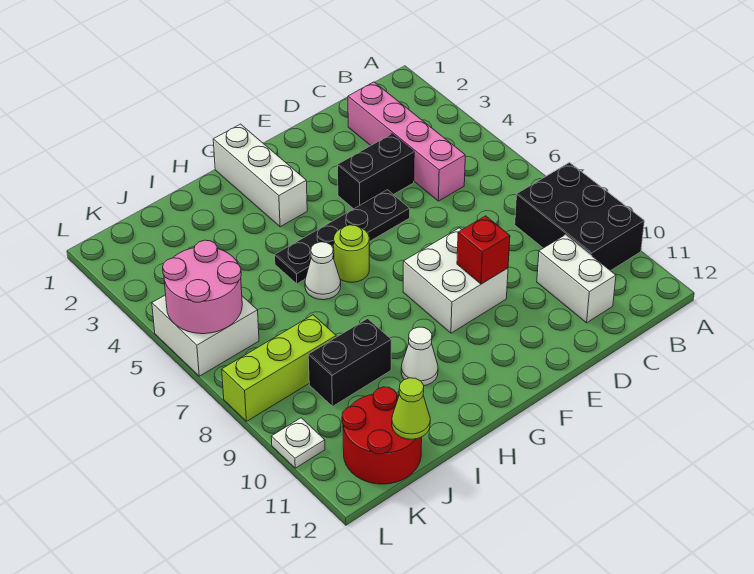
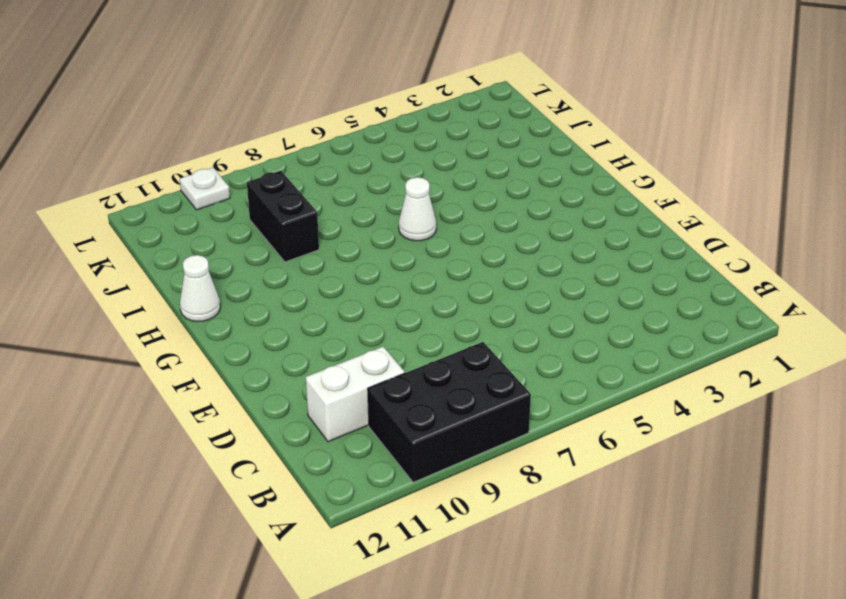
white 1x1 cone [180,255,220,321] -> white 1x1 cone moved to [401,327,438,386]
none -> pink 1x4 brick [348,82,465,201]
none -> black 1x2 brick [337,134,414,209]
none -> black 1x4 plate [275,190,410,284]

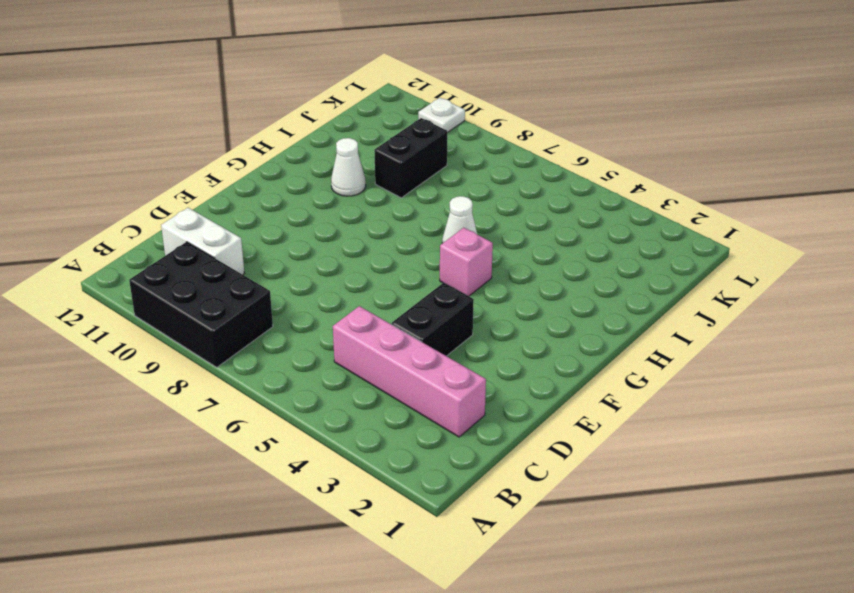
pink 1x1 brick [440,228,493,296] -> black 1x4 plate [275,190,410,284]
none -> white 2x2 brick [403,228,508,333]
none -> white 1x3 brick [213,124,307,227]
none -> lime 1x1 round brick [334,225,369,282]

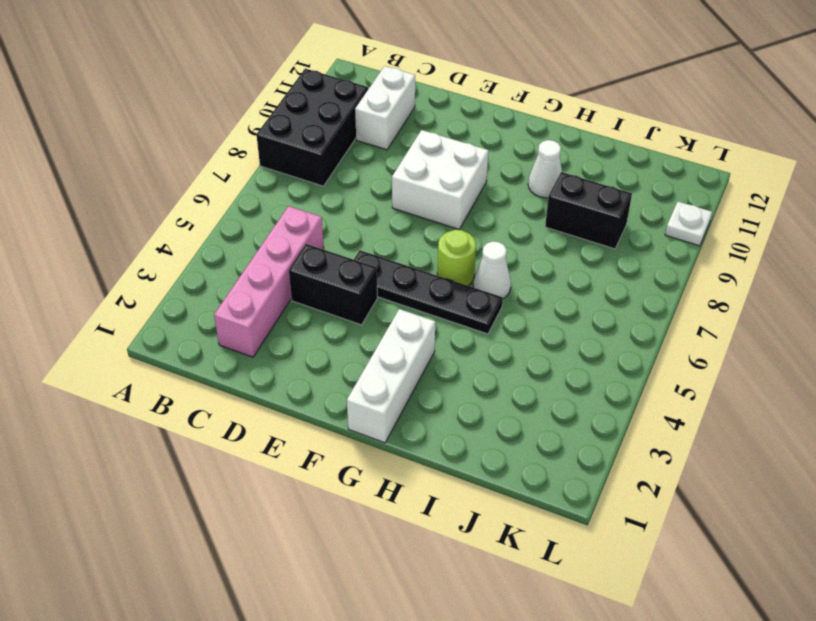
none -> lime 1x3 brick [222,315,336,421]
none -> red 2x2 round brick [342,387,422,484]
none -> white 2x2 brick [152,295,259,376]

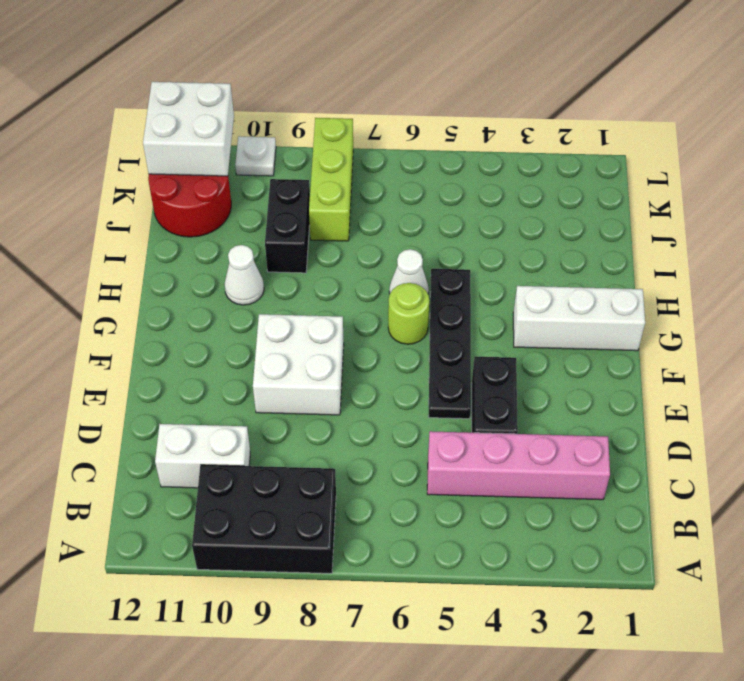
white 2x2 brick [143,82,234,176] -> white 2x2 brick moved to [152,295,259,376]
none -> red 1x1 brick [457,216,510,284]
none -> lime 1x1 cone [392,378,430,439]
none -> pink 2x2 round brick [163,240,242,334]

